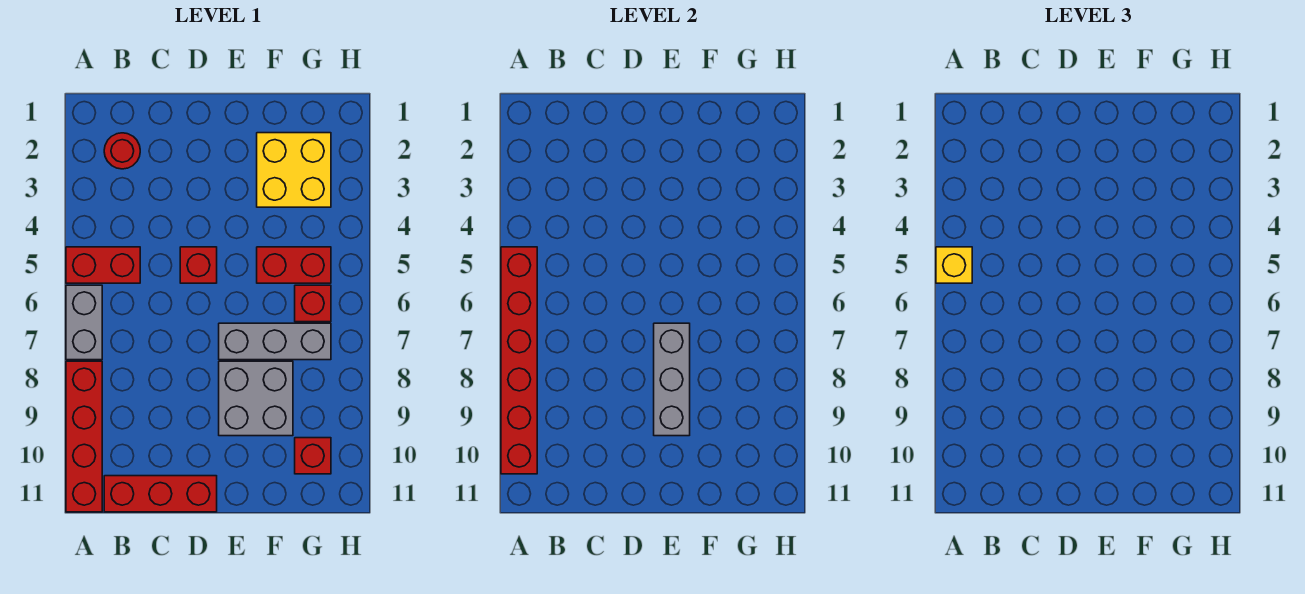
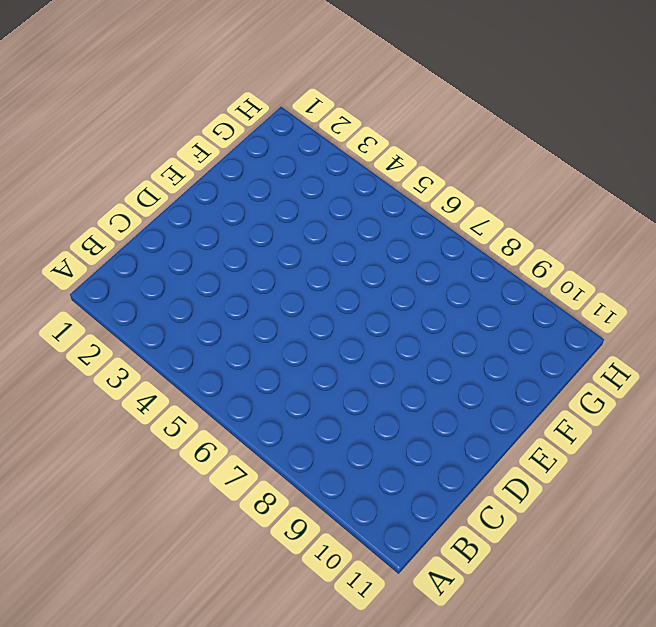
none -> red 1x2 brick [66,247,140,283]
none -> grey 1x2 brick [66,285,102,360]
none -> red 1x4 brick [66,361,102,512]

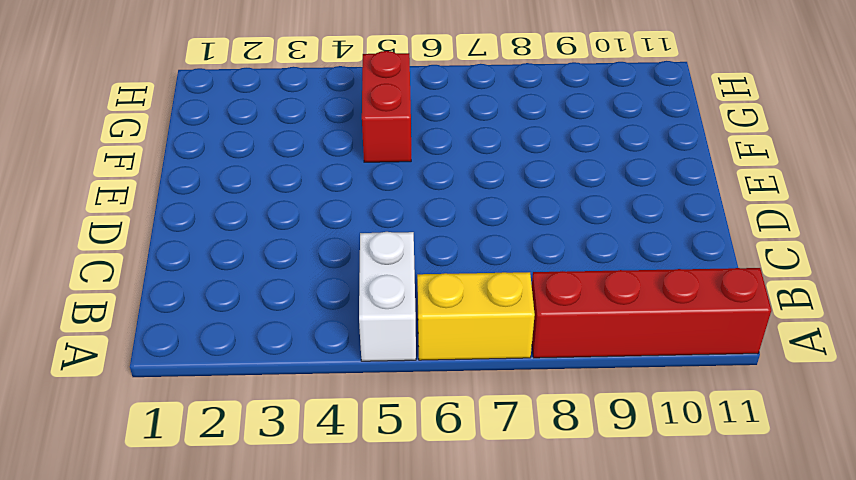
white 1x2 brick [359,232,416,361] -> red 1x2 brick [66,247,140,283]
yellow 1x2 brick [417,272,535,360] -> grey 1x2 brick [66,285,102,360]
none -> red 1x1 round brick [104,133,140,169]
none -> red 1x3 brick [104,476,217,512]
none -> red 1x1 brick [180,247,217,283]

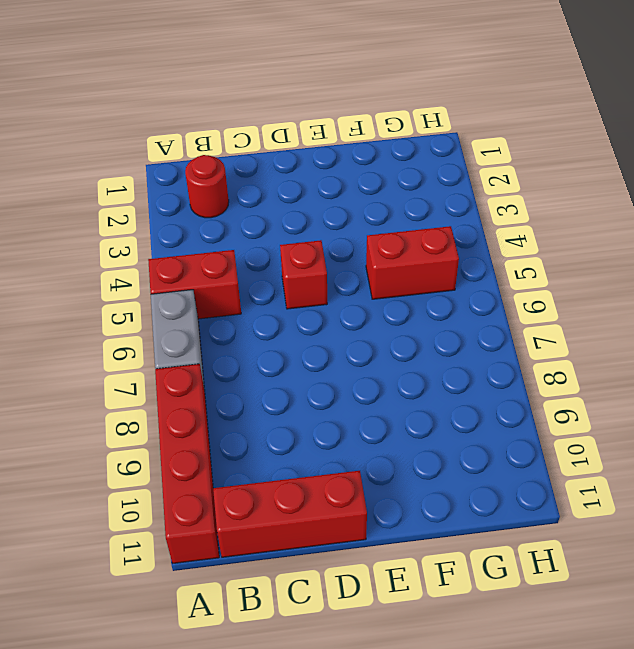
none -> grey 1x3 brick [219,323,331,360]
none -> grey 2x2 brick [219,361,293,436]
none -> yellow 2x2 brick [257,133,331,207]

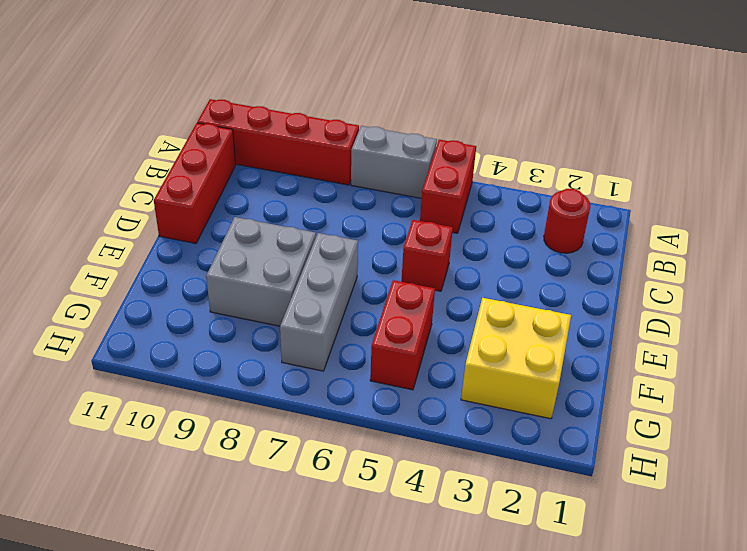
none -> red 1x1 brick [295,285,331,322]
none -> red 1x1 brick [295,438,331,474]
none -> red 1x6 brick [501,247,537,474]

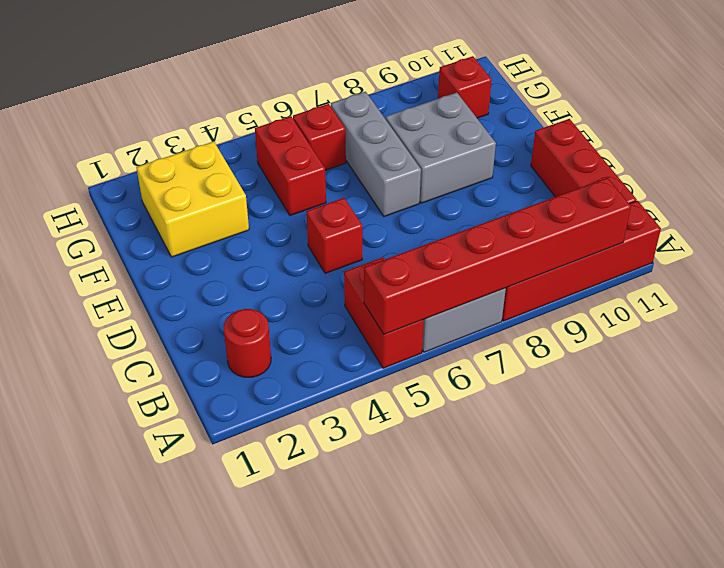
none -> grey 1x3 brick [654,323,690,436]
none -> yellow 1x1 brick [936,247,972,283]

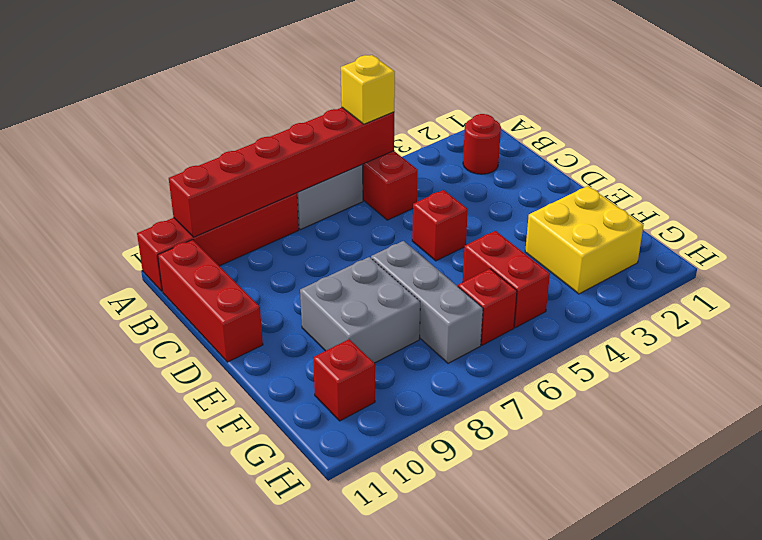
none -> grey 1x3 brick [654,323,690,436]

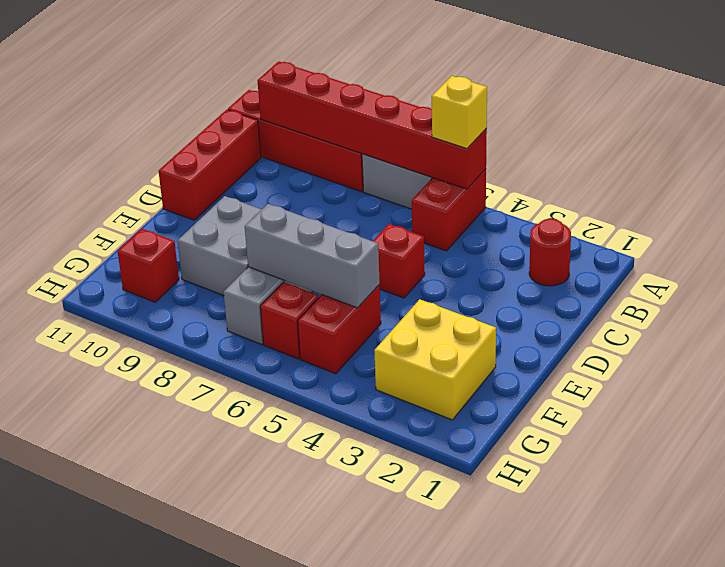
grey 1x3 brick [245,204,380,308] -> grey 1x3 brick moved to [654,323,690,436]

